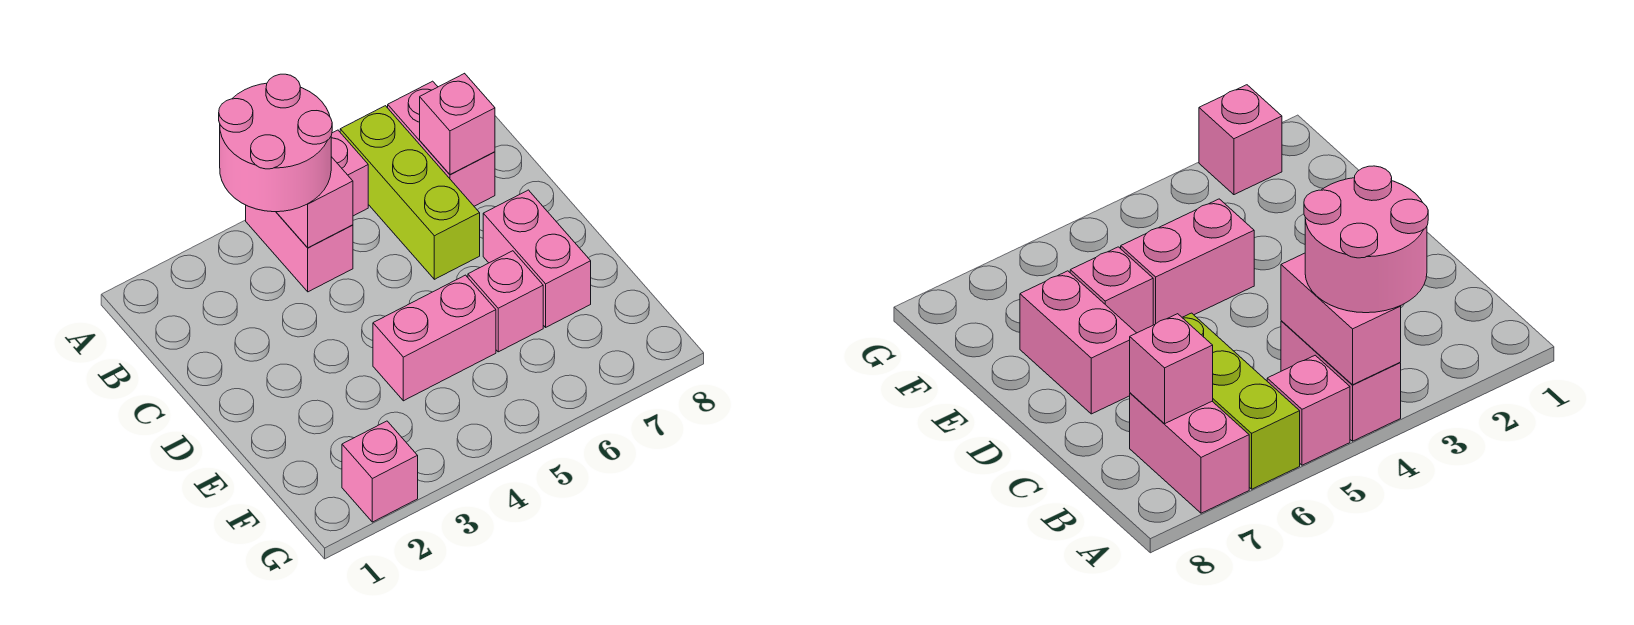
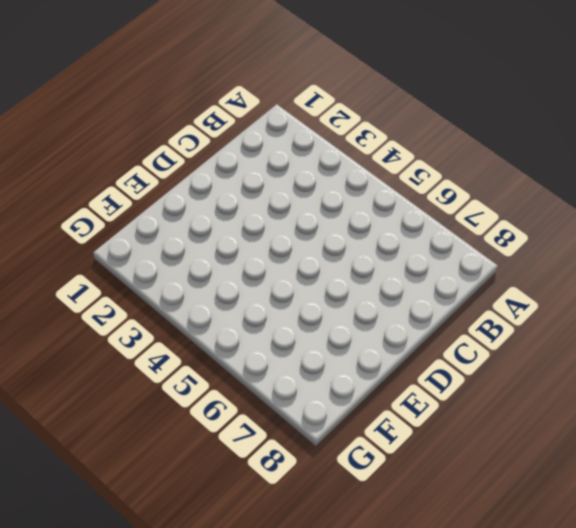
none -> pink 1x2 brick [246,205,353,292]
none -> pink 1x1 brick [331,130,368,216]

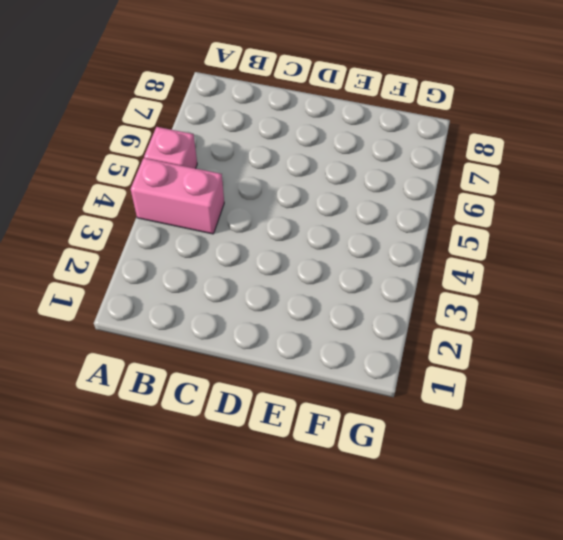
none -> lime 1x3 brick [340,106,480,279]
none -> pink 1x2 brick [388,81,495,206]

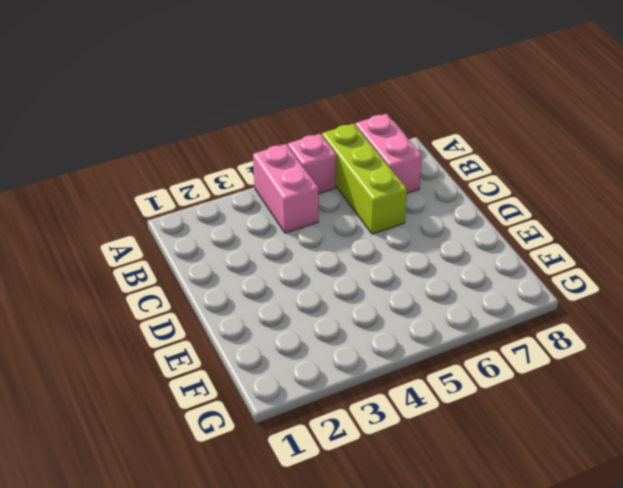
none -> pink 1x2 brick [483,190,591,327]
none -> pink 1x2 brick [373,275,496,401]

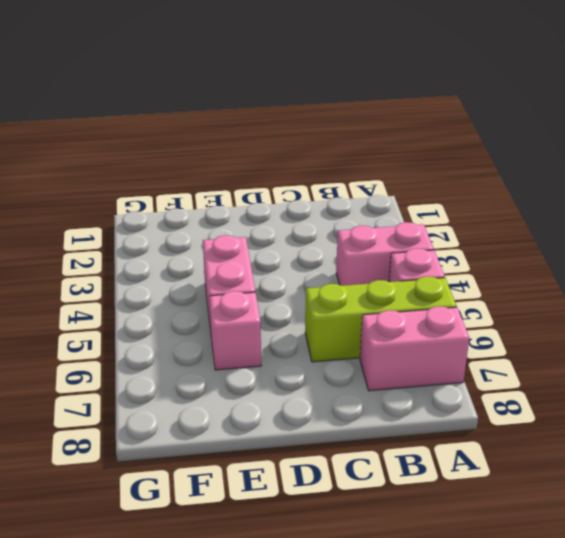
none -> pink 1x2 brick [483,190,591,327]
none -> pink 1x1 brick [342,421,418,522]

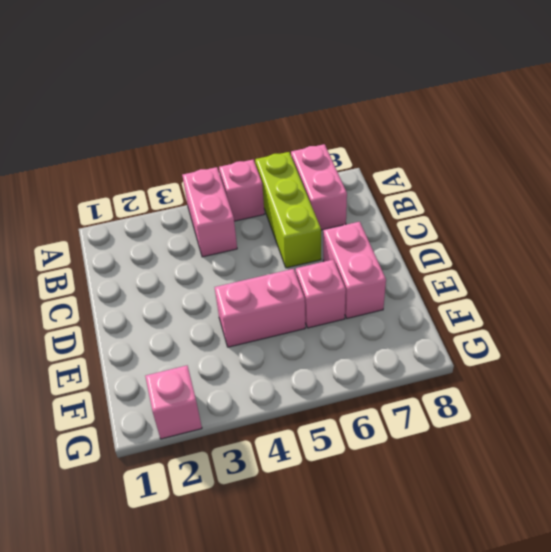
none -> pink 1x2 brick [277,157,353,248]
none -> pink 1x1 brick [420,73,495,174]

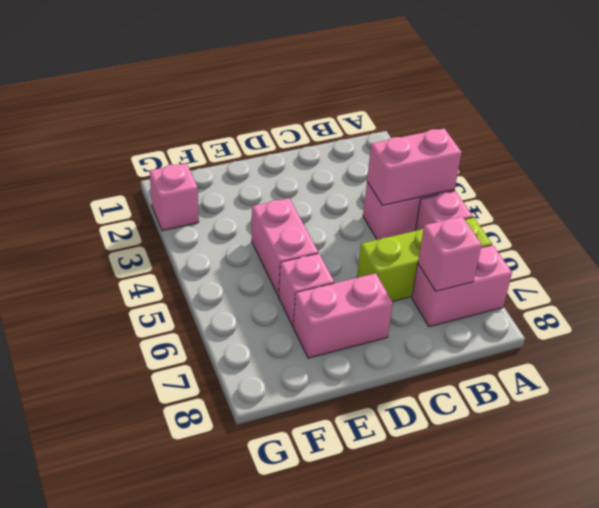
none -> pink 2x2 round brick [219,74,332,212]

